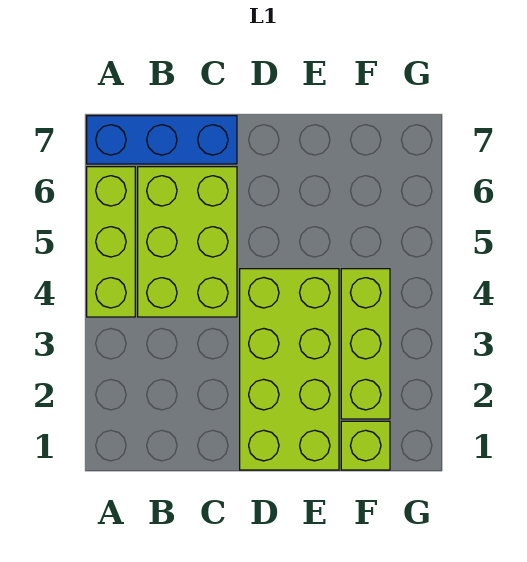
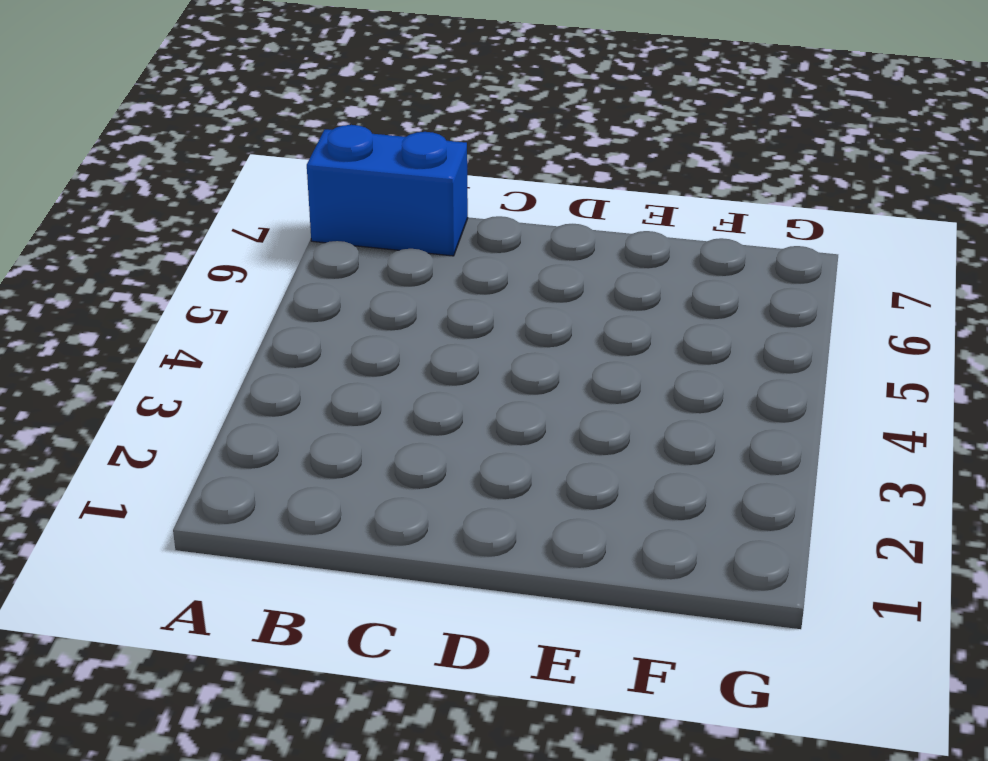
blue 1x2 brick [307,125,468,256] -> blue 1x3 brick [87,116,237,164]
none -> lime 1x3 brick [87,167,135,317]
none -> lime 2x3 brick [138,167,237,317]

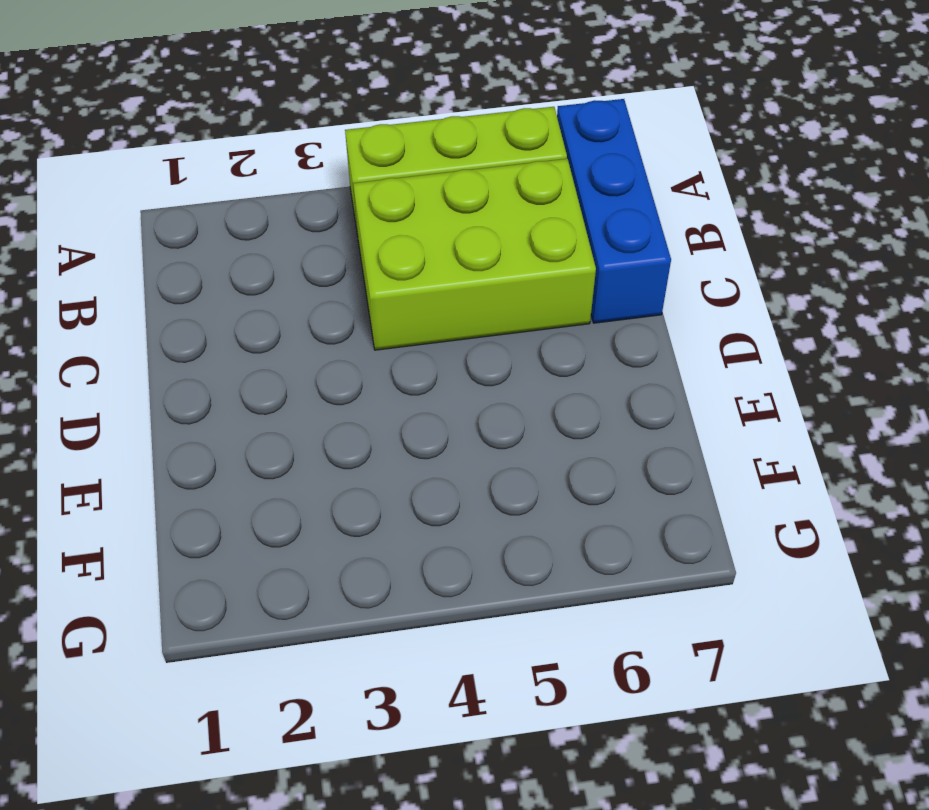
none -> lime 2x4 brick [240,269,339,470]
none -> lime 1x1 brick [341,421,390,470]

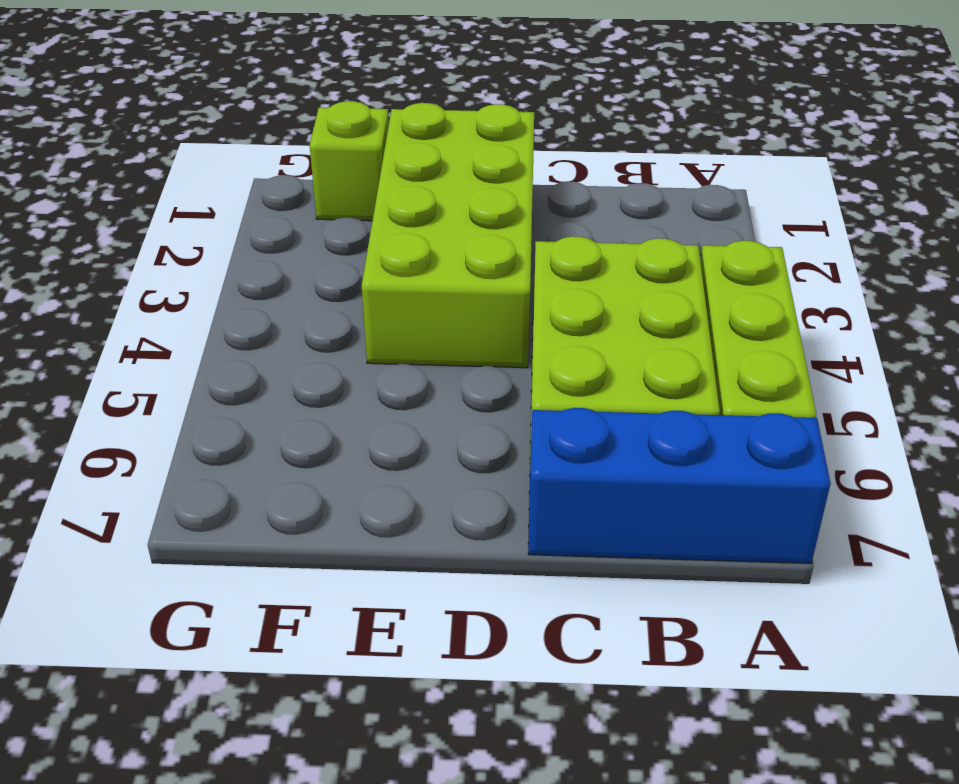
none -> lime 1x3 brick [341,269,390,419]

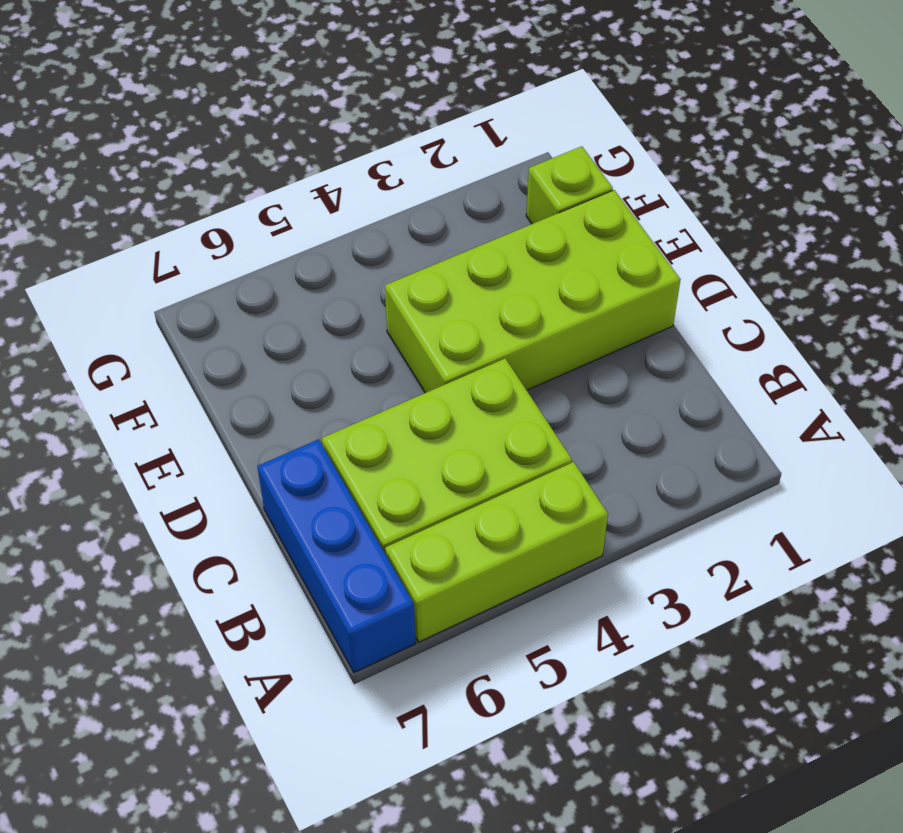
none -> lime 1x3 brick [341,269,390,419]

